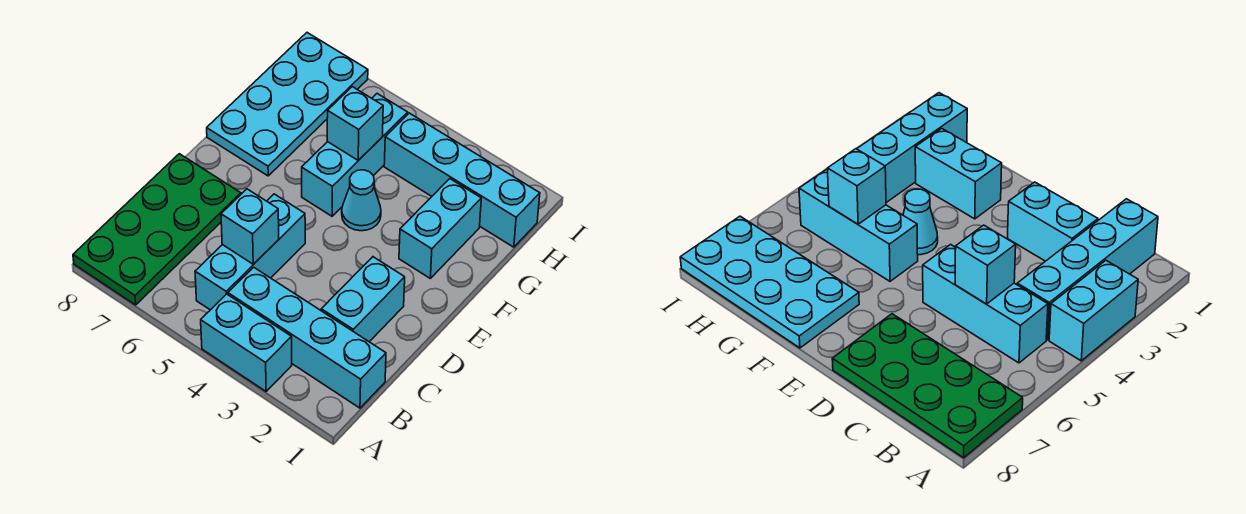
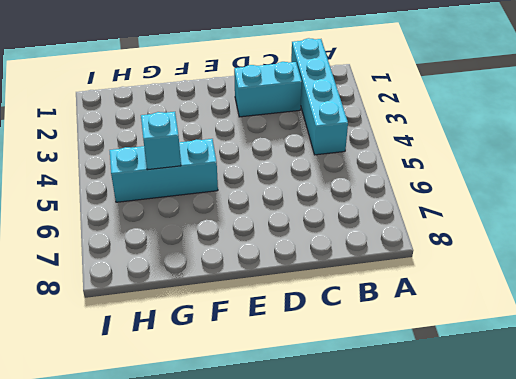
none -> cyan 1x2 brick [201,294,292,391]
none -> green 2x4 plate [73,154,241,305]
none -> cyan 1x3 brick [195,194,305,310]

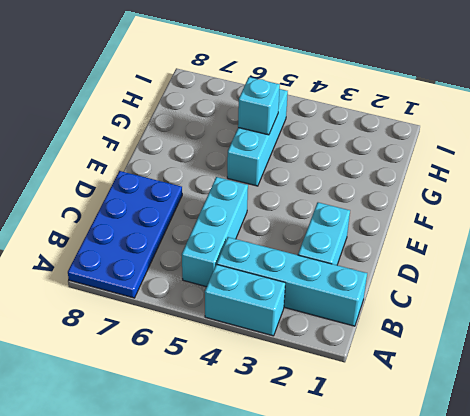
blue 2x4 plate [68,171,182,298] -> green 2x4 plate [73,154,241,305]
none -> cyan 1x2 brick [399,179,481,278]
none -> cyan 1x1 cone [342,170,381,231]
none -> cyan 2x4 plate [207,33,368,176]

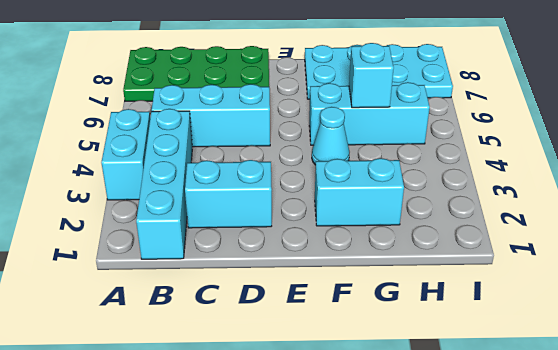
none -> cyan 1x4 brick [384,113,540,247]
none -> cyan 1x1 brick [221,189,279,264]

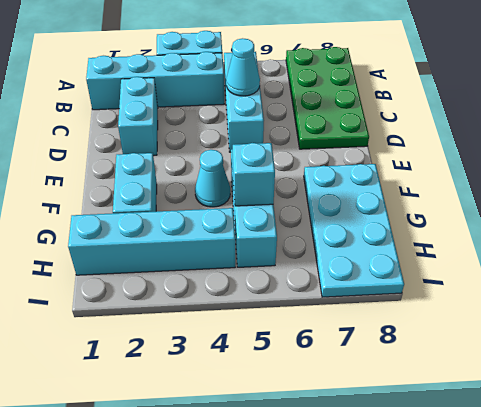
cyan 1x1 cone [226,38,260,96] -> cyan 1x1 brick [221,189,279,264]

